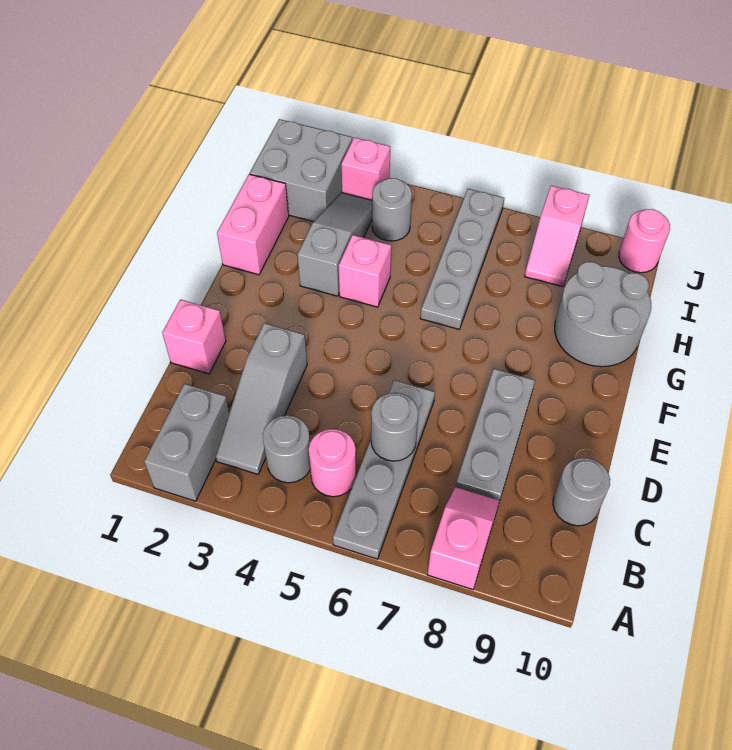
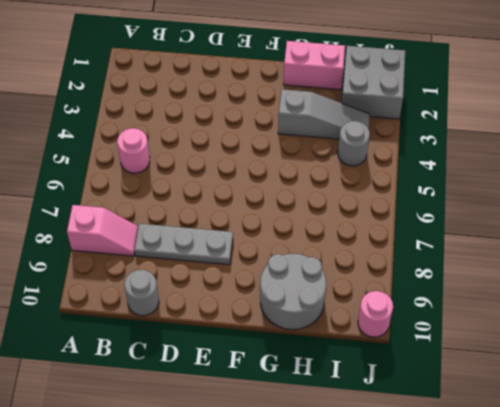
none -> grey 1x2 brick [144,384,230,501]
none -> grey 1x4 plate [333,380,435,559]
none -> grey 1x3 slope [216,323,307,474]

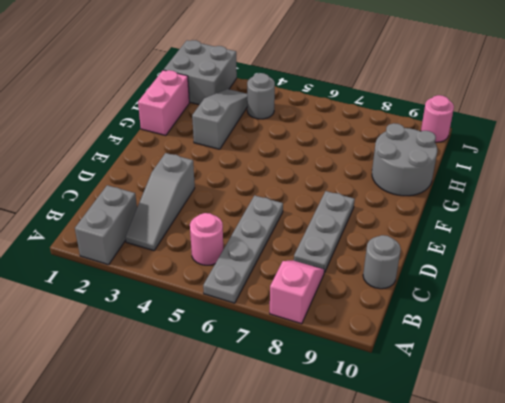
none -> grey 1x1 round brick [263,415,310,483]
none -> pink 1x1 brick [162,300,226,374]
none -> pink 1x1 brick [339,235,391,307]

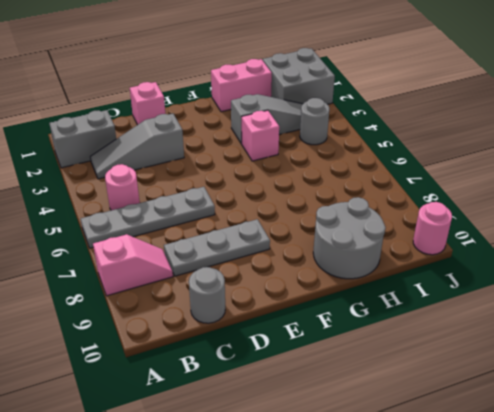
none -> grey 1x1 round brick [263,415,310,483]
none -> grey 1x4 plate [420,189,504,329]
none -> pink 1x2 slope [525,185,590,287]

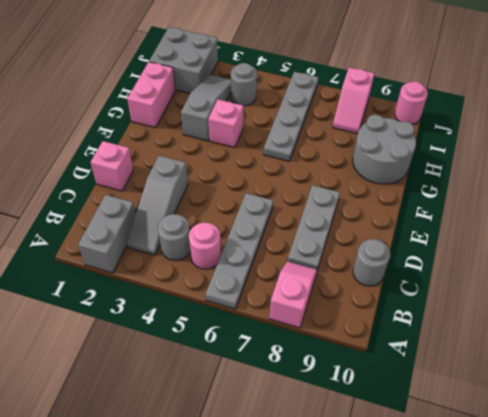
none -> pink 1x1 brick [341,137,390,200]
none -> grey 1x1 round brick [371,393,418,461]

